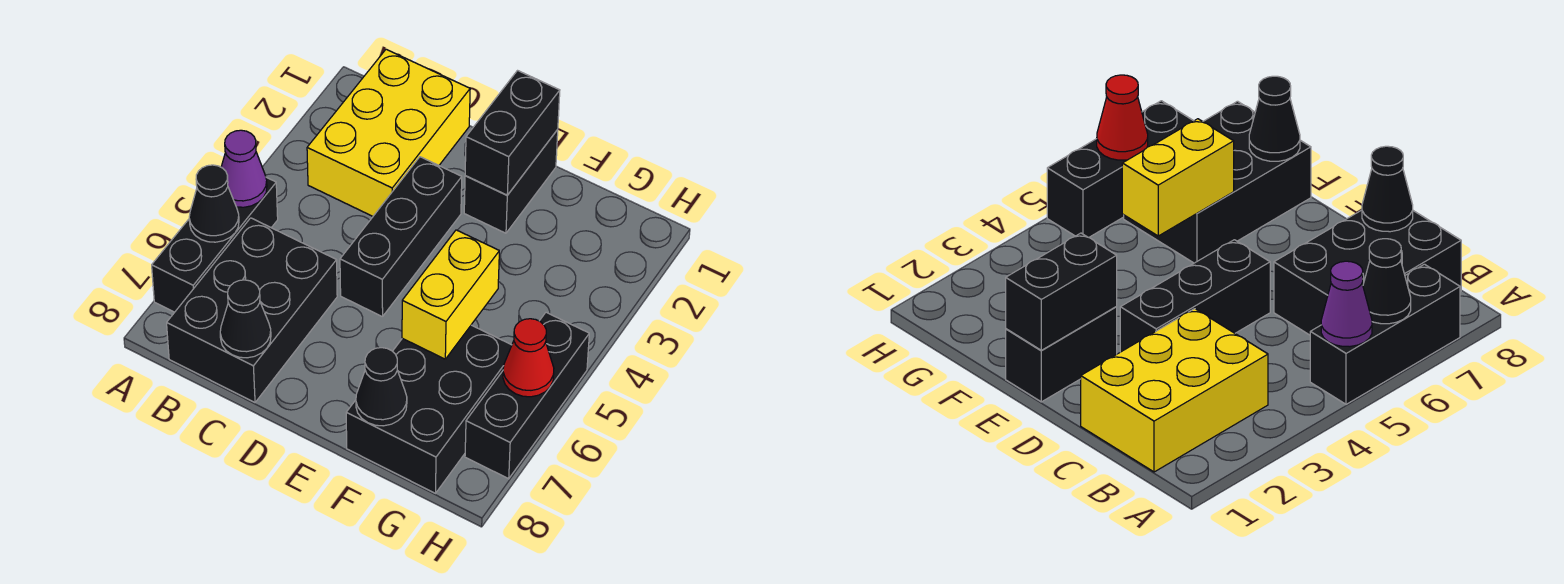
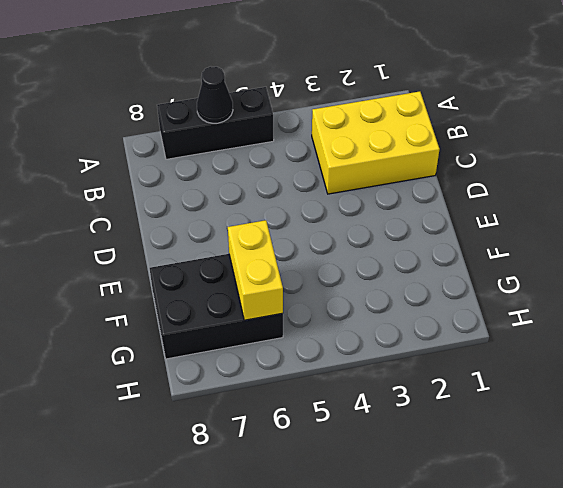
yellow 1x2 brick [228,220,283,320] -> yellow 1x2 brick turned to [402,230,499,359]
none -> black 2x3 brick [167,218,337,402]
none -> black 1x3 brick [340,157,462,317]
none -> black 1x2 brick [464,130,558,233]

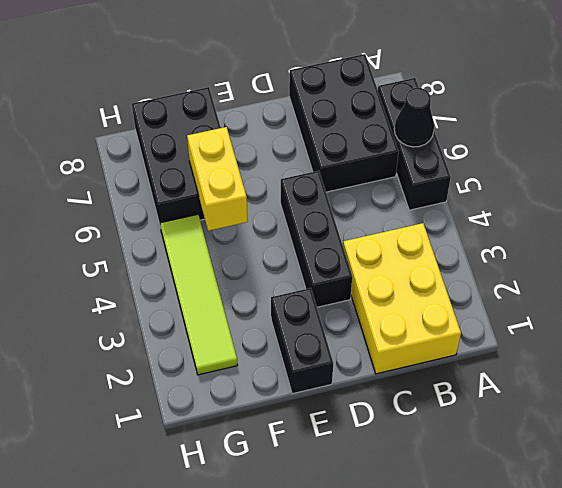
lime 1x4 tile [160,215,237,375] -> none
none -> black 1x3 brick [465,312,589,479]
none -> purple 1x1 cone [221,130,267,207]
none -> black 1x1 cone [220,280,271,358]

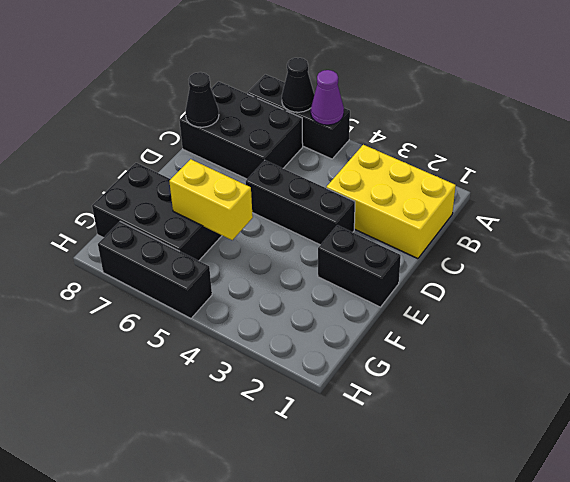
none -> black 1x2 brick [465,71,560,195]
none -> black 1x1 cone [356,348,407,426]
none -> red 1x1 cone [503,319,554,397]

